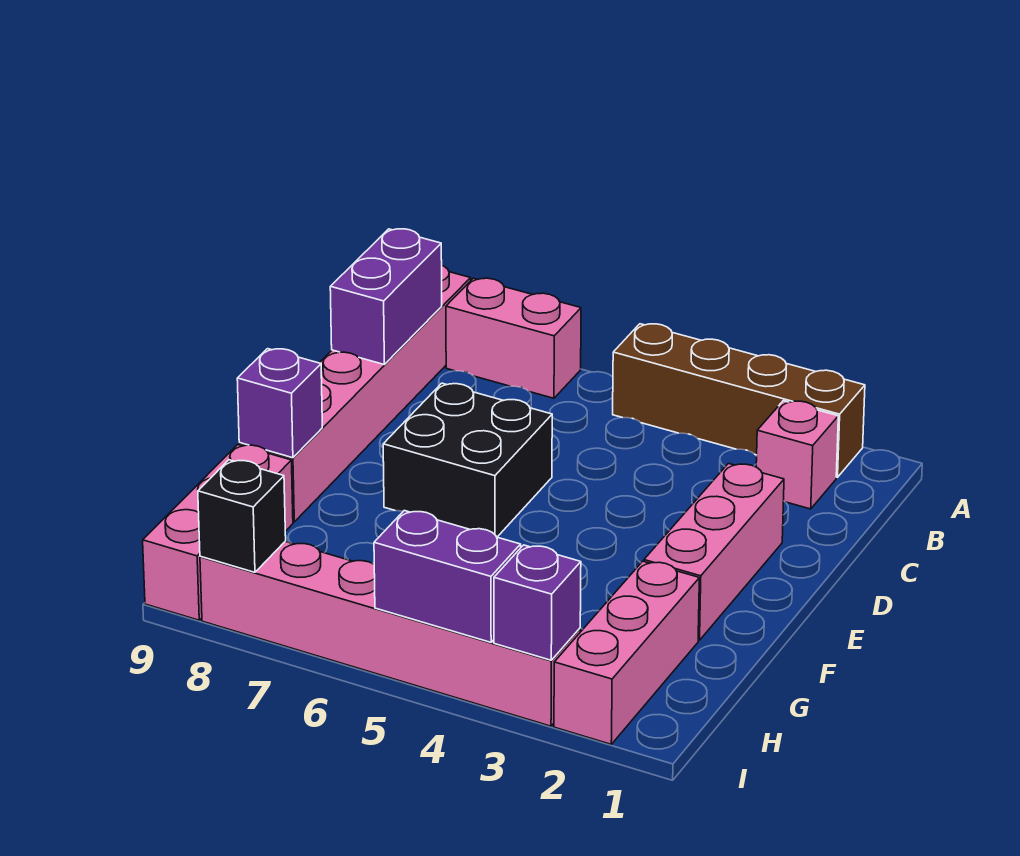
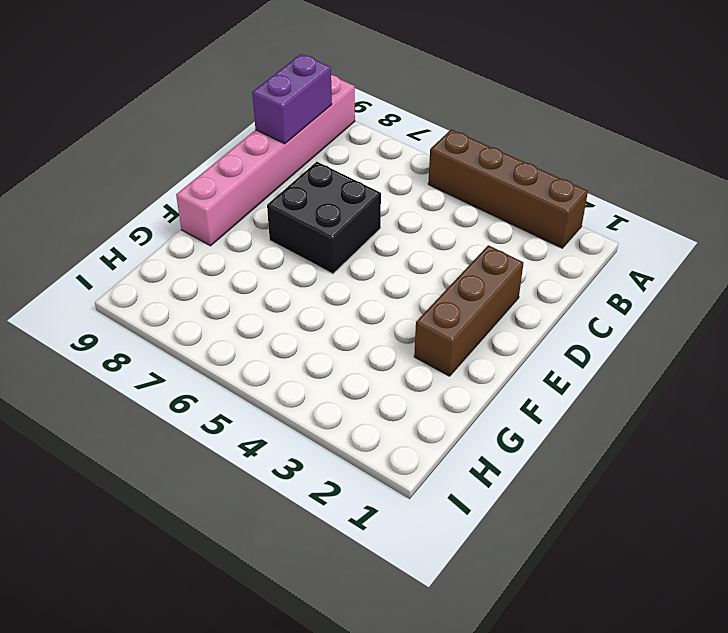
brown 1x3 brick [414,245,524,376] -> pink 1x3 brick [644,464,784,640]
none -> pink 1x2 brick [446,278,581,398]
none -> pink 1x1 brick [756,401,838,509]
none -> pink 1x3 brick [554,561,699,744]

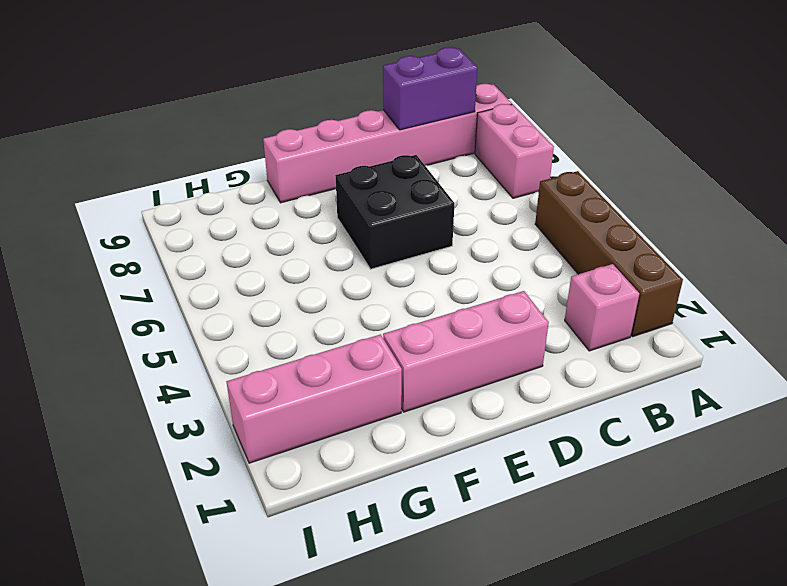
none -> pink 1x3 brick [143,445,293,620]
none -> pink 1x6 brick [200,541,580,726]
none -> purple 1x1 brick [237,349,322,458]

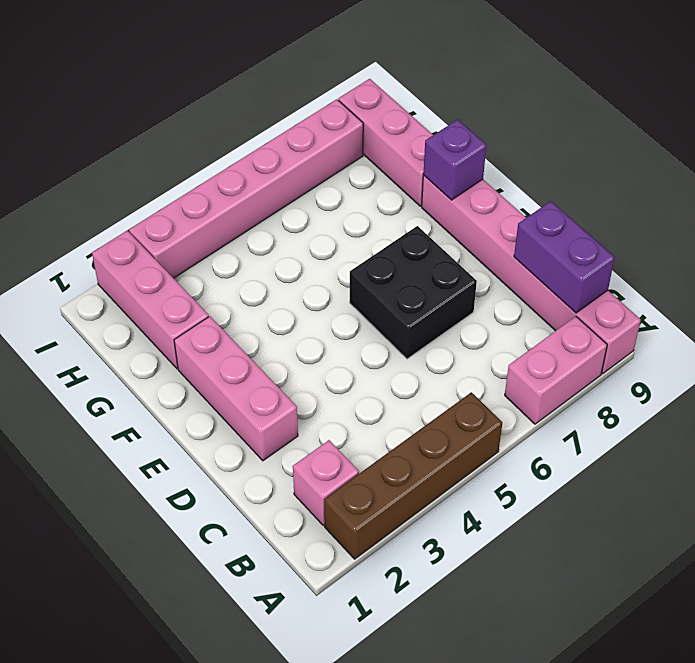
none -> purple 1x1 brick [494,545,581,660]
none -> purple 1x2 brick [374,511,521,642]
none -> black 1x1 brick [198,460,286,572]

